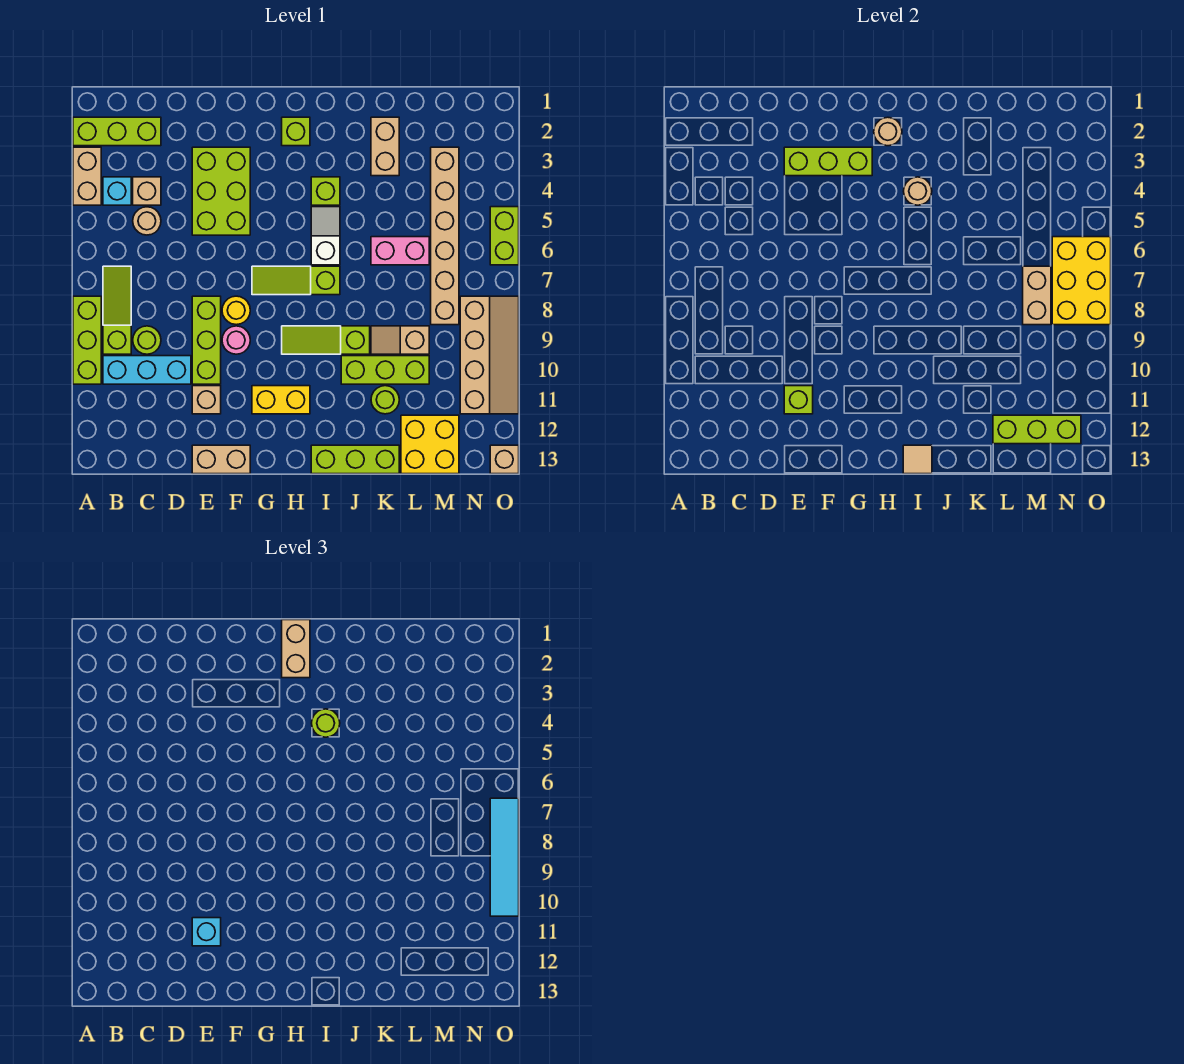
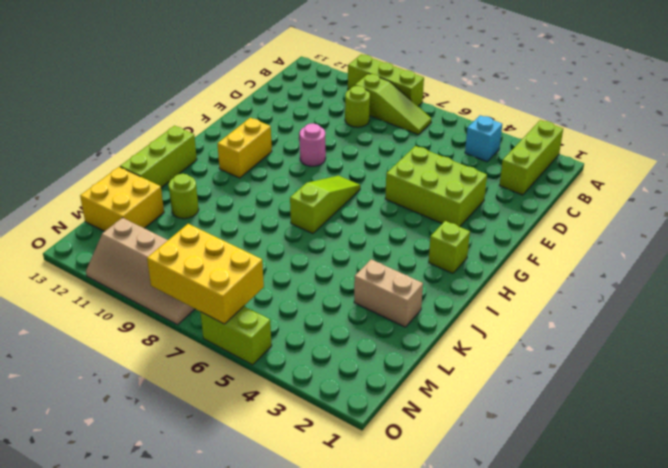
none -> tan 1x2 brick [73,147,101,205]
none -> cyan 1x3 brick [103,356,191,384]
none -> tan 1x1 brick [133,177,161,205]
none -> tan 1x1 round brick [133,207,161,235]

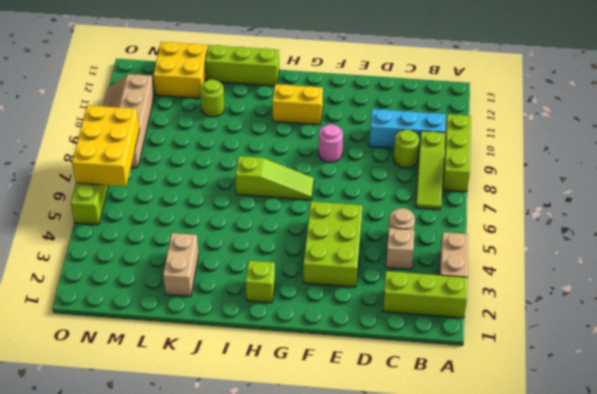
none -> cyan 1x1 brick [103,177,131,205]
none -> lime 1x3 brick [192,296,221,384]
none -> tan 1x1 brick [192,386,221,414]
none -> tan 1x2 brick [192,445,250,474]

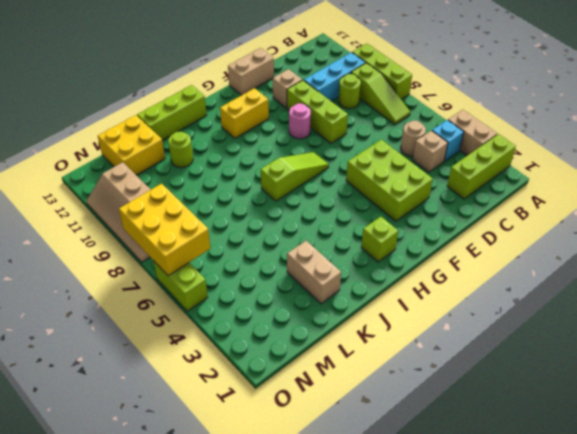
none -> yellow 1x1 round brick [222,296,250,325]
none -> lime 1x3 slope [282,326,370,354]
none -> lime 1x1 brick [311,177,340,205]
none -> white 1x2 slope [311,207,340,265]

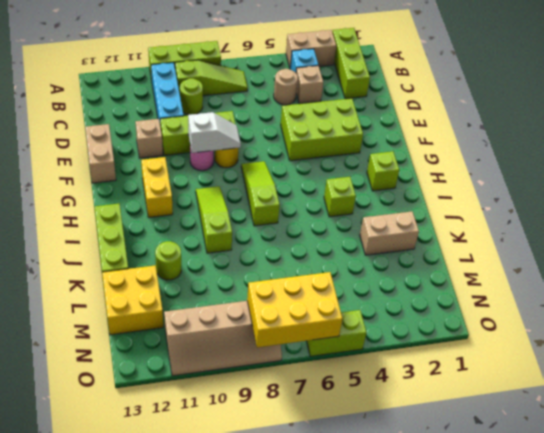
white 1x2 slope [188,112,241,153] -> white 1x2 slope moved to [311,207,340,265]
none -> lime 1x3 brick [341,356,429,384]
none -> pink 1x2 brick [371,237,429,265]
none -> tan 1x2 slope [371,326,429,354]
none -> tan 1x6 brick [431,147,459,325]

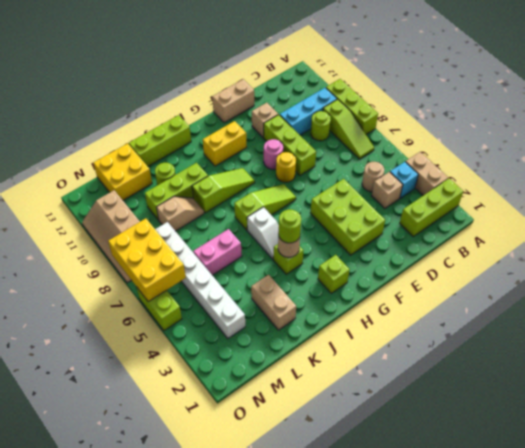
white 1x6 brick [155,222,245,339] -> tan 1x6 brick [431,147,459,325]
none -> tan 1x1 brick [490,445,519,474]
none -> lime 1x3 brick [784,147,872,176]
none -> lime 1x1 brick [784,386,813,414]
none -> tan 1x1 round brick [874,117,902,146]

